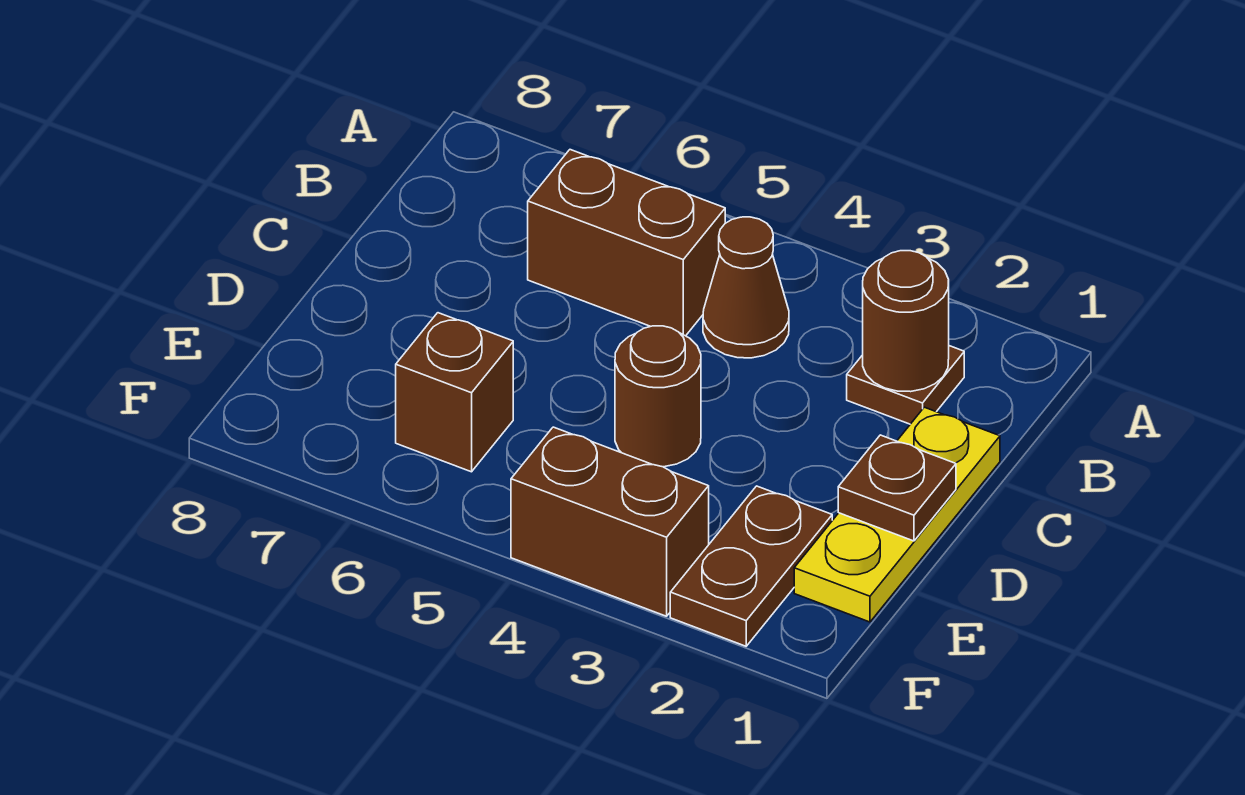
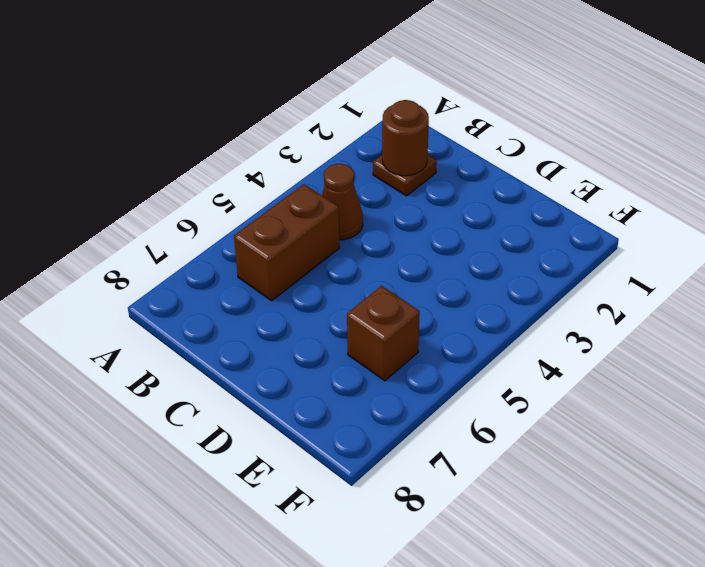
none -> yellow 1x3 plate [794,407,1000,622]
none -> brown 1x1 round brick [615,326,701,467]

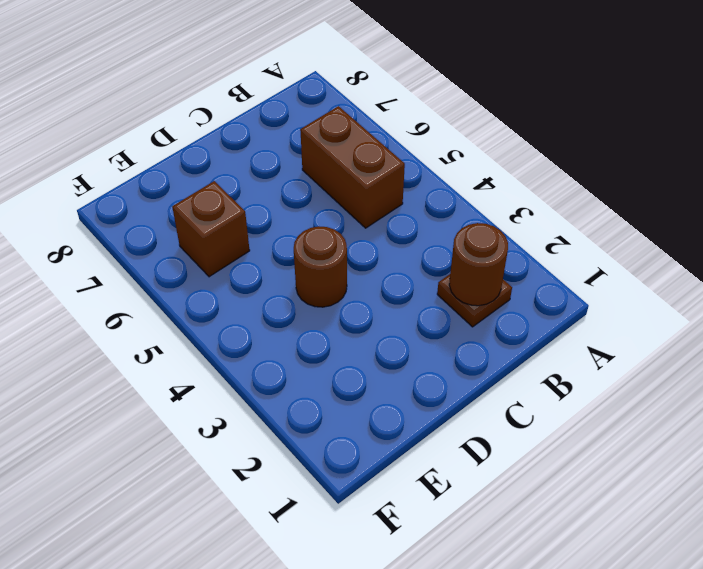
none -> brown 1x1 cone [703,217,789,358]
none -> yellow 1x3 plate [794,407,1000,622]

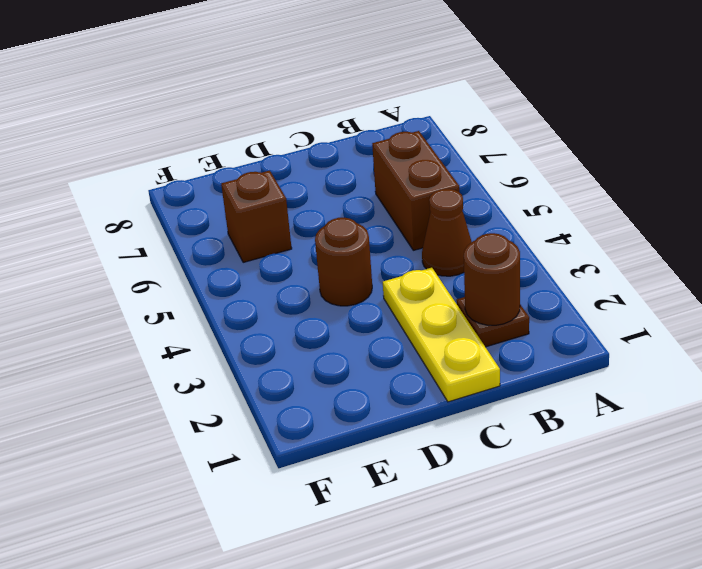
yellow 1x3 plate [383,268,500,402] -> yellow 1x3 plate turned to [794,407,1000,622]
none -> brown 1x2 plate [670,486,832,646]
none -> brown 1x2 brick [511,427,709,616]

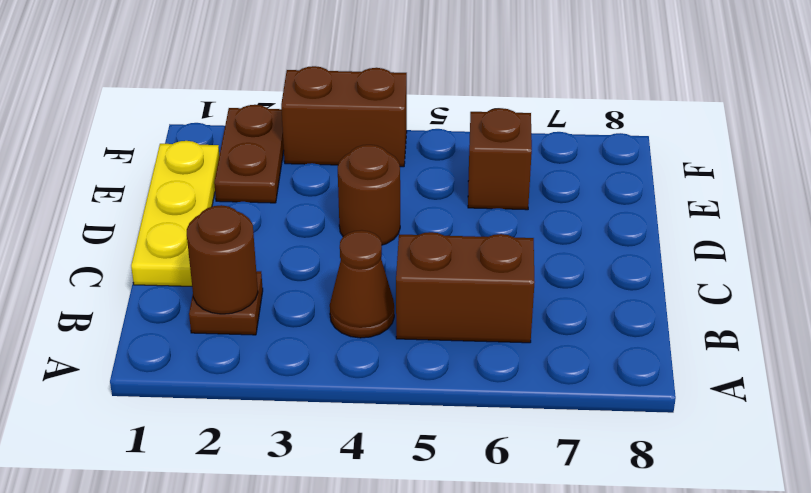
none -> brown 1x1 plate [838,435,956,541]

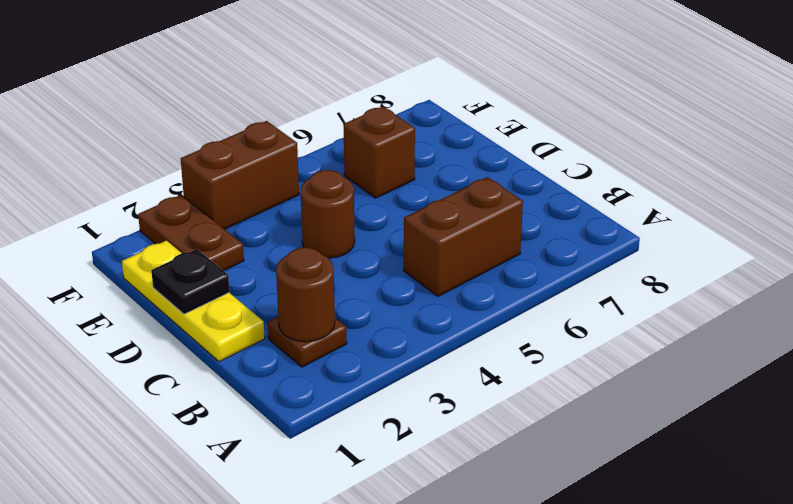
black 1x1 plate [151,249,230,314] -> brown 1x1 plate [838,435,956,541]
none -> brown 1x1 cone [703,217,789,358]

